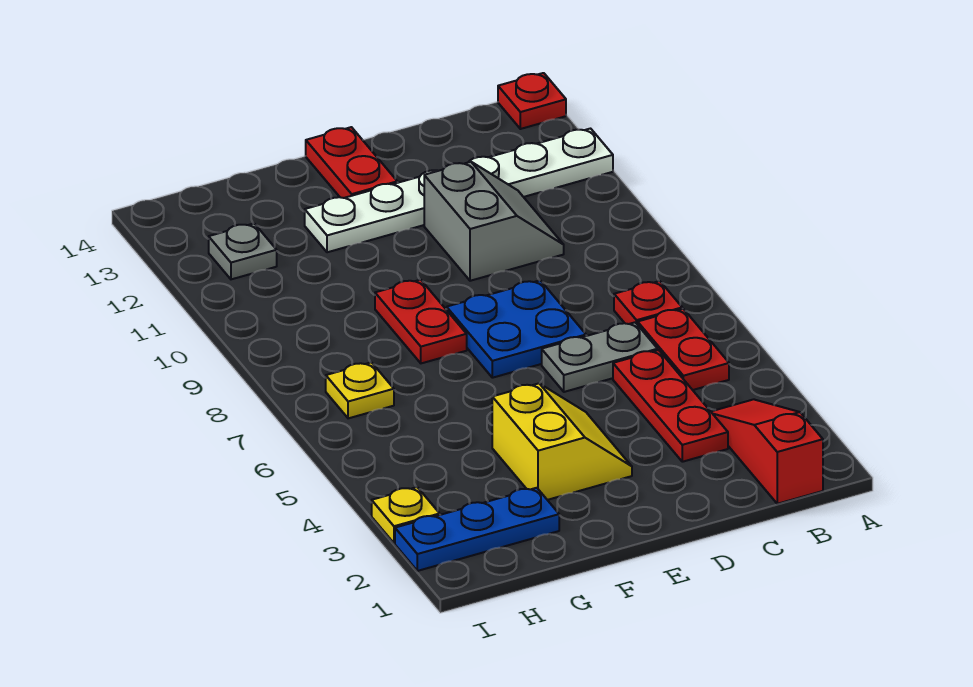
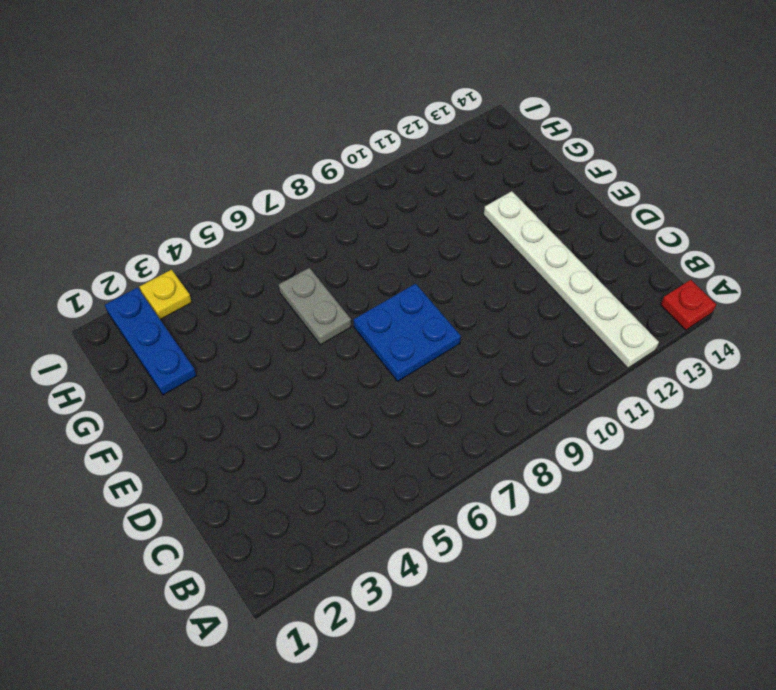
grey 1x2 plate [279,268,351,345] -> grey 1x2 plate moved to [542,322,658,392]
none -> red 1x3 slope [711,399,823,504]
none -> red 1x2 plate [638,309,729,390]
none -> red 1x1 plate [614,281,682,325]

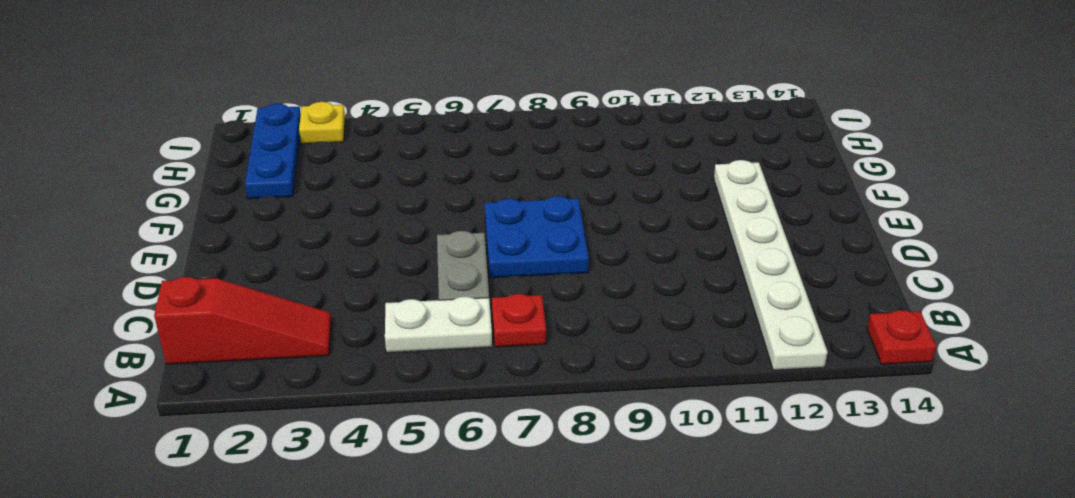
white 1x2 plate [385,297,492,353] -> red 1x2 plate [638,309,729,390]
none -> red 1x3 plate [613,350,728,462]
none -> grey 2x2 slope [424,162,564,281]
none -> yellow 2x2 slope [492,383,632,500]

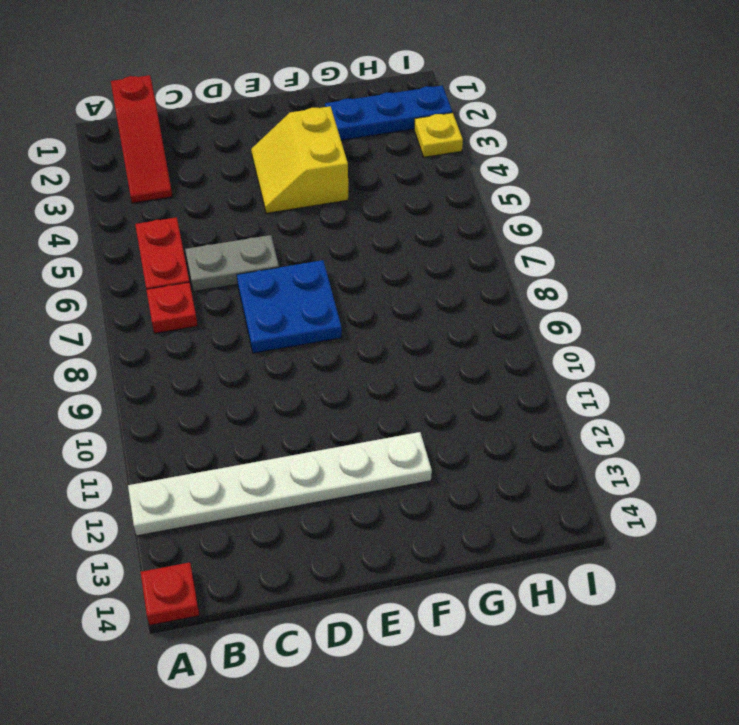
none -> red 1x3 plate [613,350,728,462]
none -> grey 2x2 slope [424,162,564,281]
none -> red 1x2 plate [306,127,397,198]

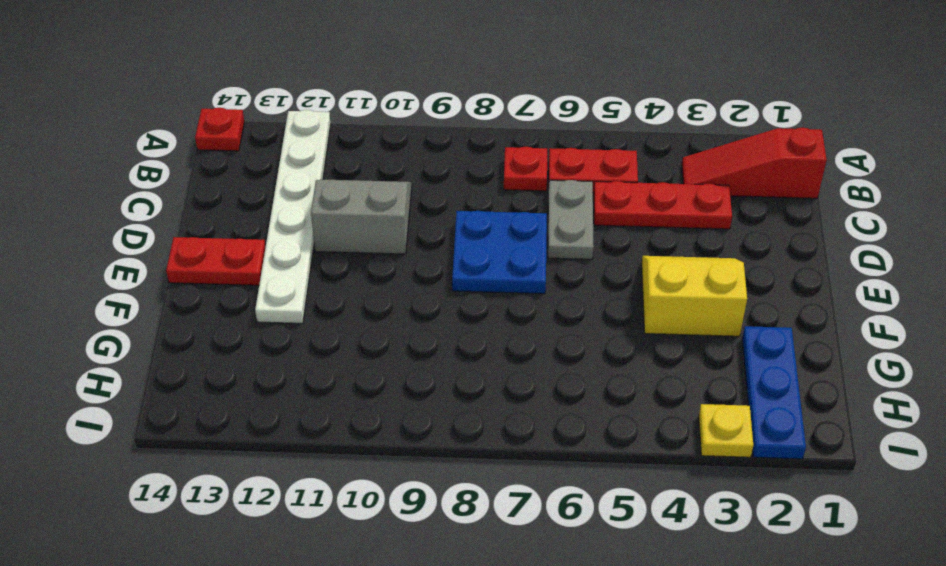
none -> red 1x2 plate [375,280,467,363]
none -> yellow 1x1 plate [326,362,394,418]
none -> grey 1x1 plate [209,223,277,279]

